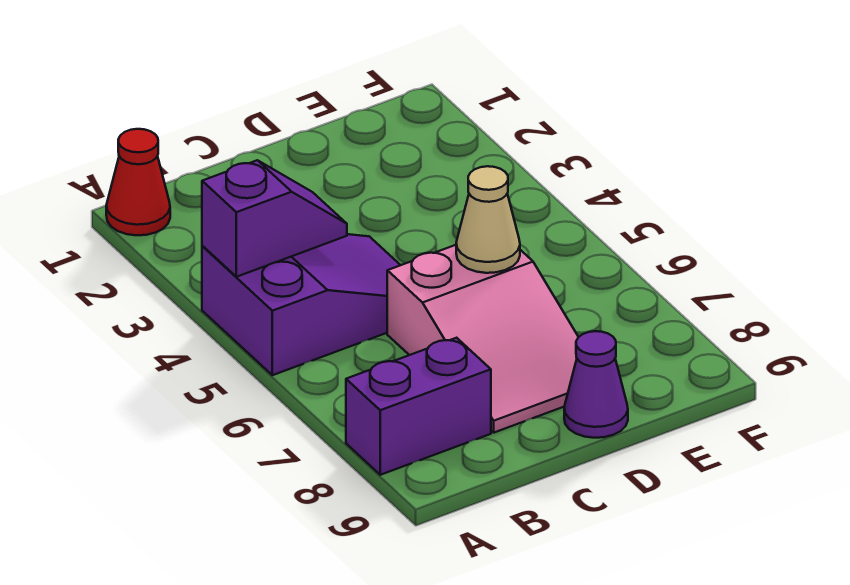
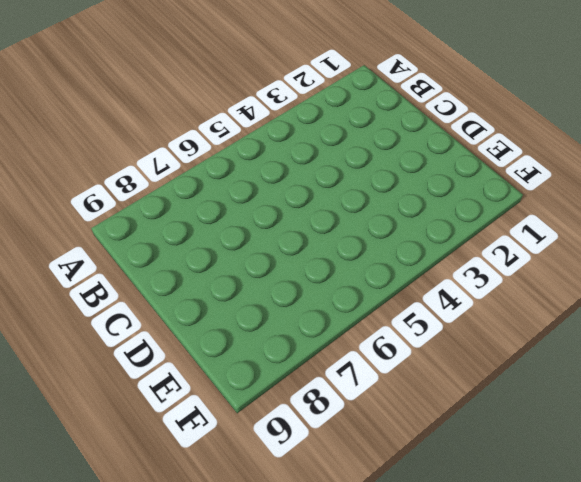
none -> red 1x1 cone [106,129,170,235]
none -> purple 2x3 slope [202,234,400,375]

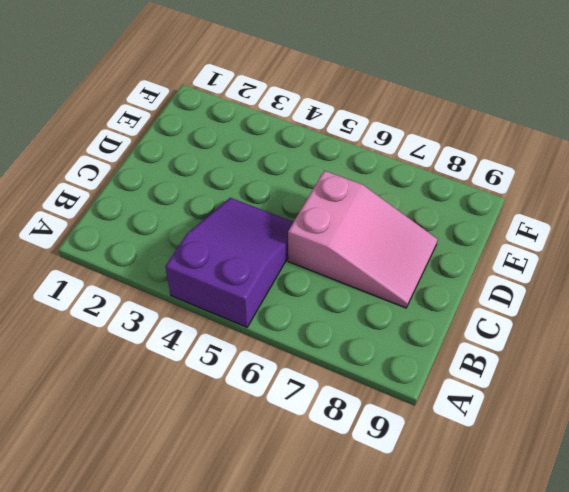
none -> red 1x1 cone [106,129,170,235]
none -> purple 1x2 brick [346,338,491,475]

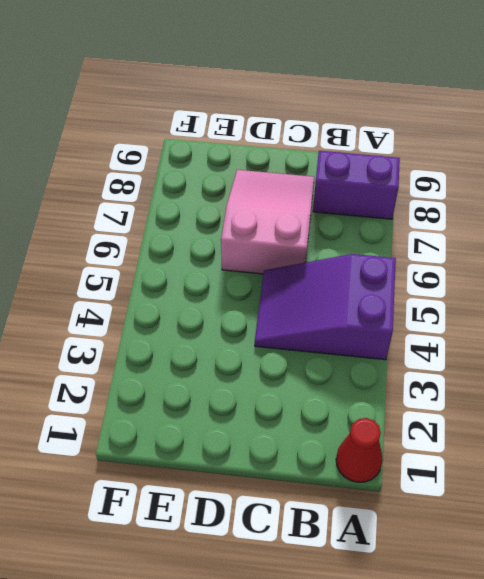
none -> purple 1x1 cone [564,331,628,438]
none -> purple 1x2 slope [202,160,347,277]

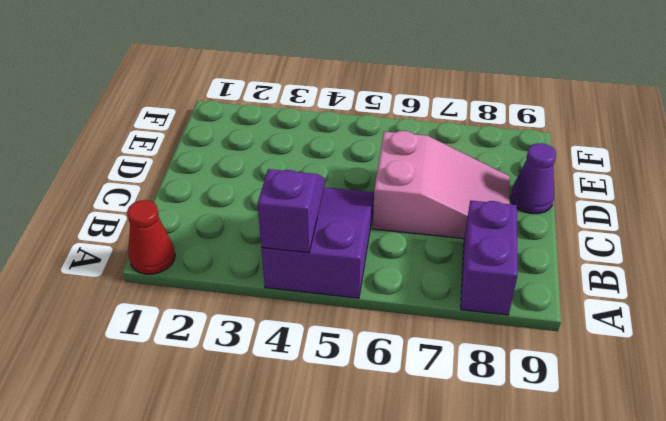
none -> tan 1x1 cone [456,166,520,273]

